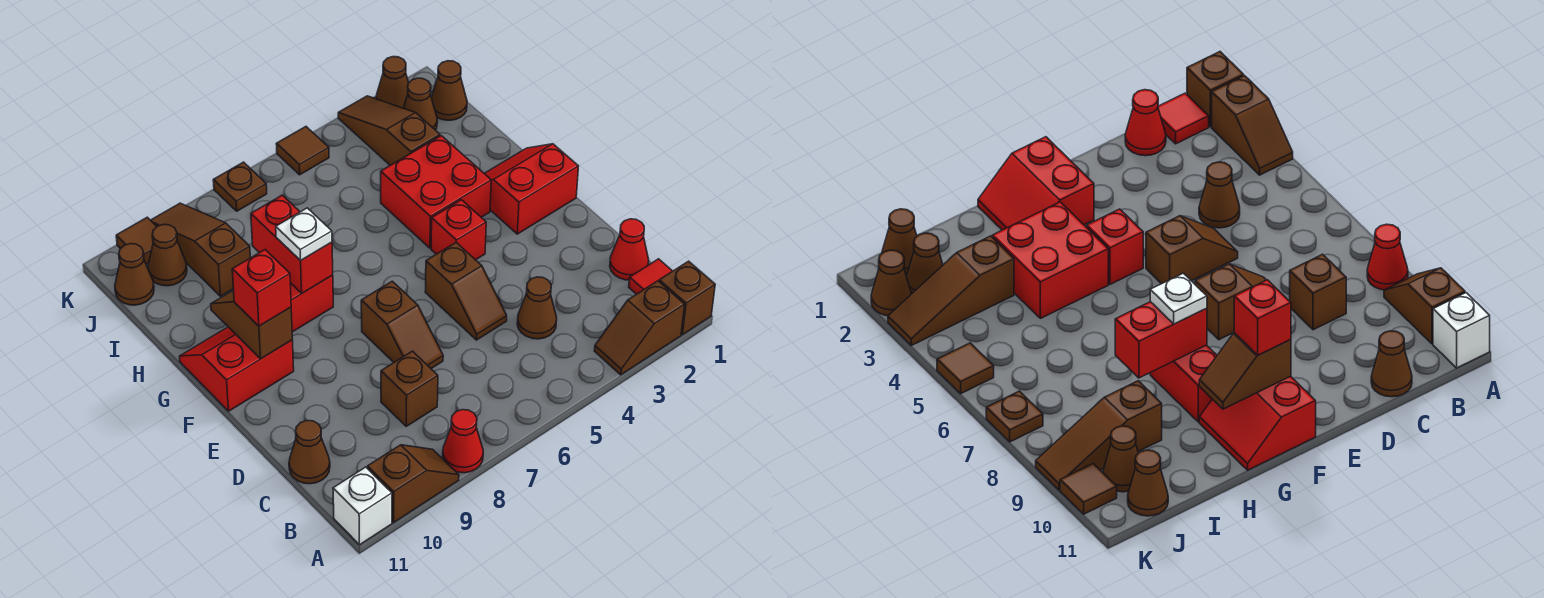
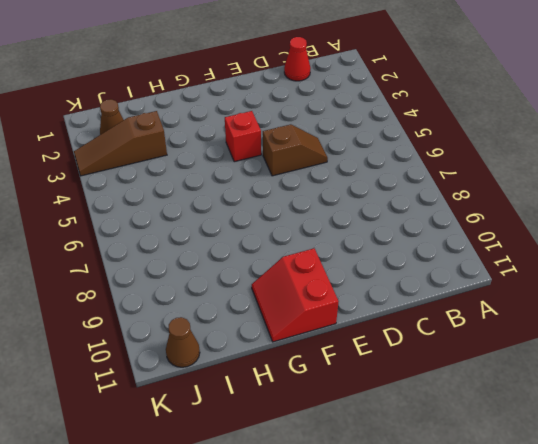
none -> brown 1x1 brick [659,261,715,335]
none -> brown 1x2 slope [595,281,685,375]
none -> red 1x1 cone [443,410,483,473]
none -> brown 1x2 slope [368,445,459,523]

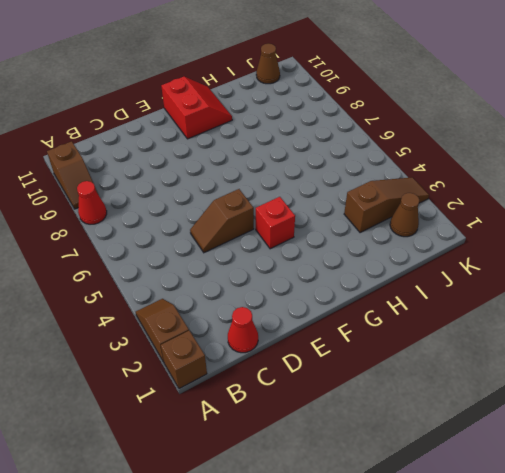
none -> white 1x1 brick [333,467,392,545]
none -> red 1x1 tile [629,259,672,294]
none -> brown 1x1 cone [517,277,557,339]
none -> brown 1x1 brick [381,351,438,426]

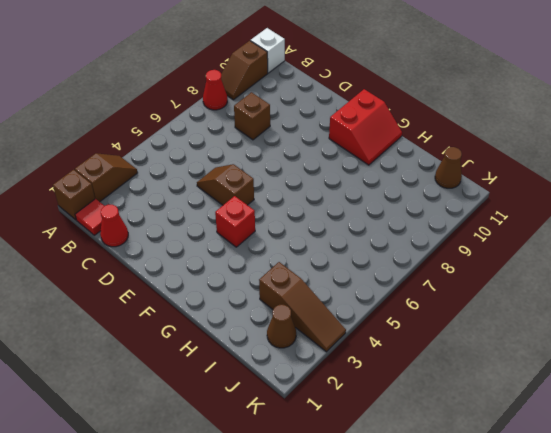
none -> brown 1x1 cone [517,277,557,339]
none -> brown 1x1 cone [289,420,330,484]
none -> brown 1x2 slope [361,281,443,368]
none -> red 2x2 slope [484,144,579,234]

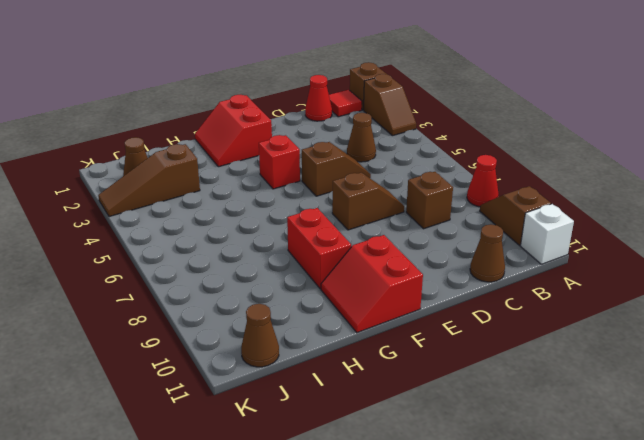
none -> red 2x2 brick [381,136,491,248]
none -> brown 1x3 slope [151,203,250,296]
none -> brown 1x1 cone [431,61,467,120]
none -> brown 1x1 cone [148,224,187,286]

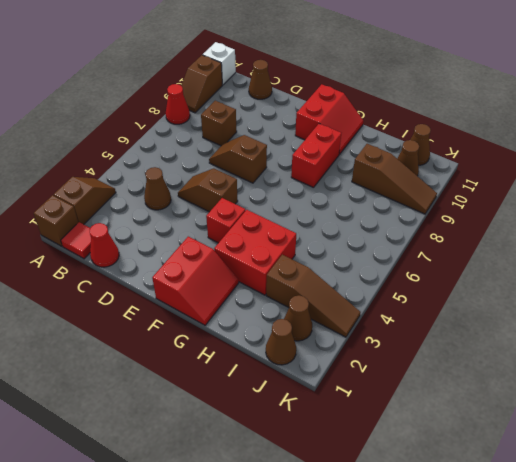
none -> brown 1x1 cone [376,57,409,108]
none -> brown 1x1 tile [276,127,329,175]
none -> brown 1x1 plate [213,162,267,211]
none -> brown 1x1 tile [116,217,157,264]

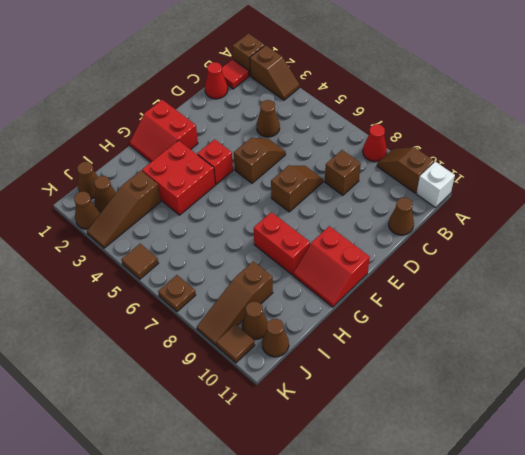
none -> brown 1x2 slope [211,290,292,359]
none -> red 1x2 brick [251,195,333,293]
none -> red 1x1 brick [232,250,291,326]
none -> white 1x1 plate [276,208,332,261]

